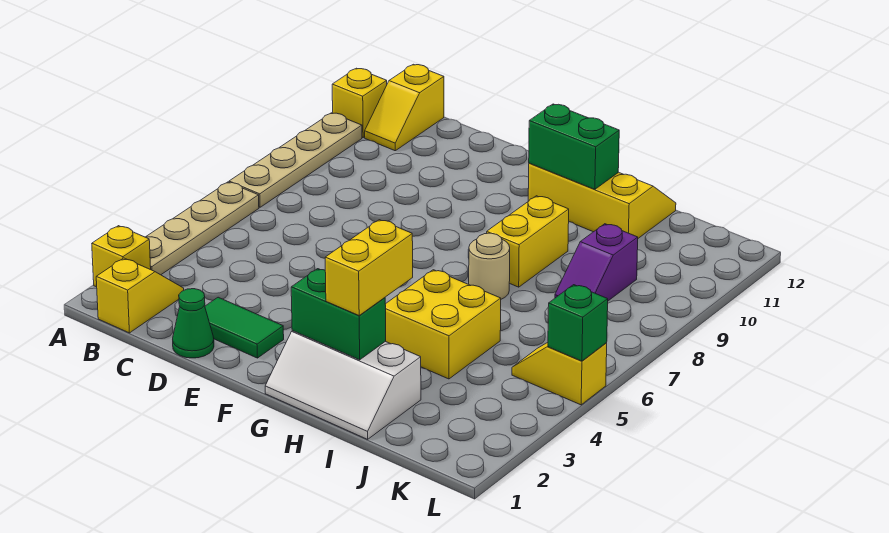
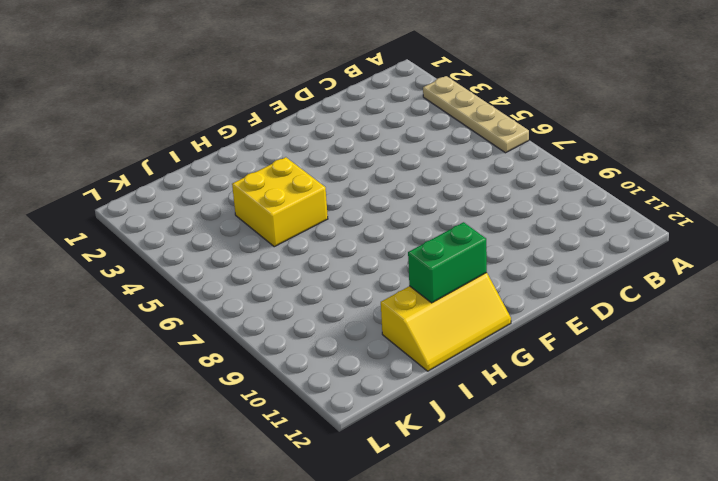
none -> yellow 1x1 brick [92,226,151,287]
none -> tan 1x4 plate [229,113,362,207]
none -> yellow 1x1 brick [332,68,387,137]

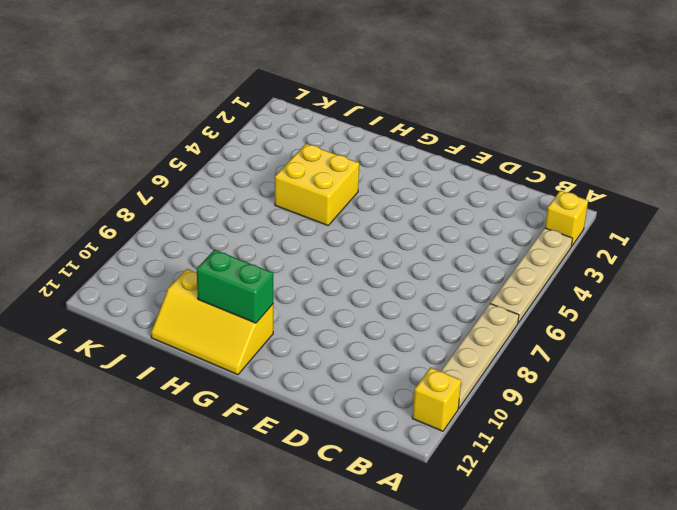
none -> yellow 1x2 slope [96,258,184,333]
none -> yellow 1x2 slope [365,64,444,151]
none -> green 1x1 cone [173,289,214,358]

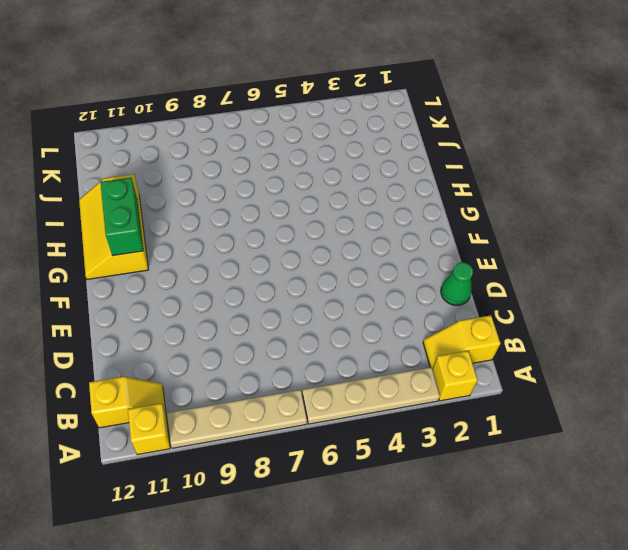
none -> green 1x2 tile [205,297,284,358]
none -> white 2x3 slope [265,331,421,439]
none -> yellow 2x2 brick [385,270,501,379]

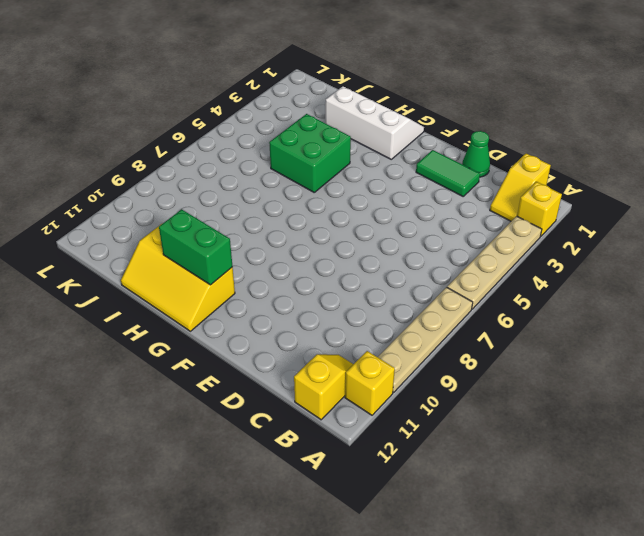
green 2x2 brick [269,114,351,192] -> yellow 2x2 brick [385,270,501,379]
none -> tan 1x1 round brick [469,233,510,299]
none -> yellow 1x2 brick [487,196,569,287]
none -> purple 1x2 slope [555,224,638,301]

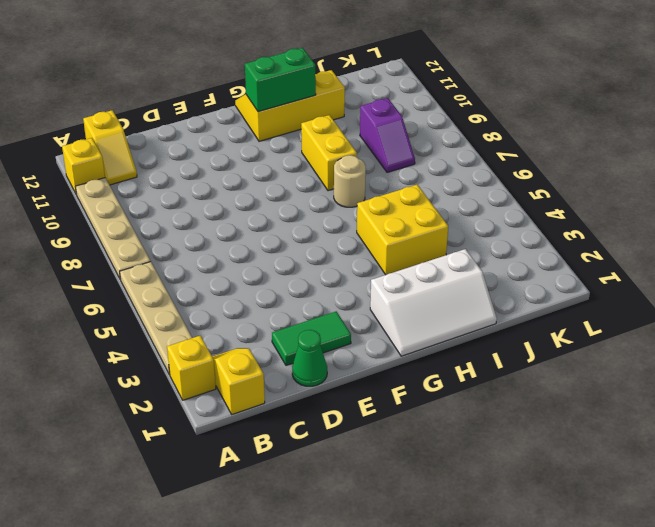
none -> yellow 1x2 slope [512,342,607,405]
none -> green 1x2 brick [291,269,386,360]
none -> green 1x1 brick [548,285,608,361]

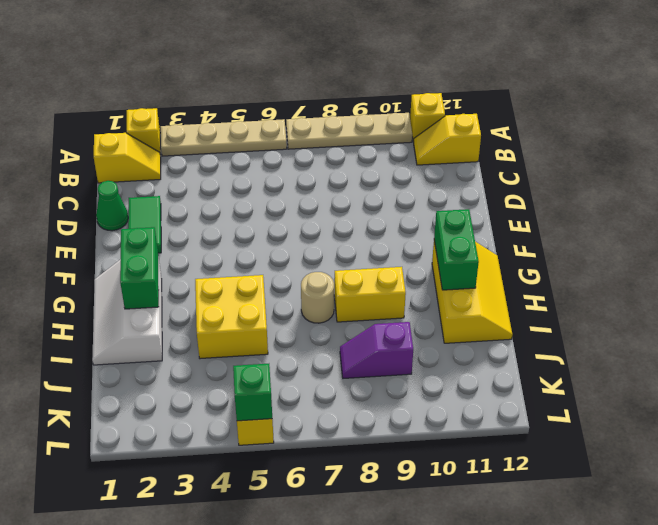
none -> yellow 1x2 brick [325,220,413,316]

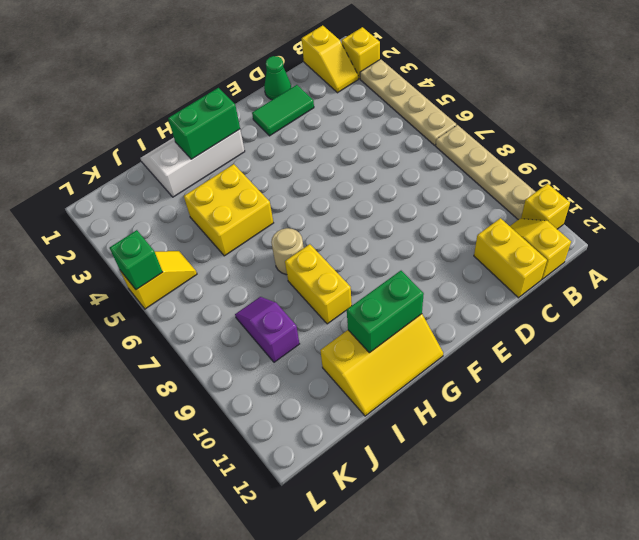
yellow 1x2 brick [474,218,547,298] -> yellow 1x2 brick moved to [325,220,413,316]

